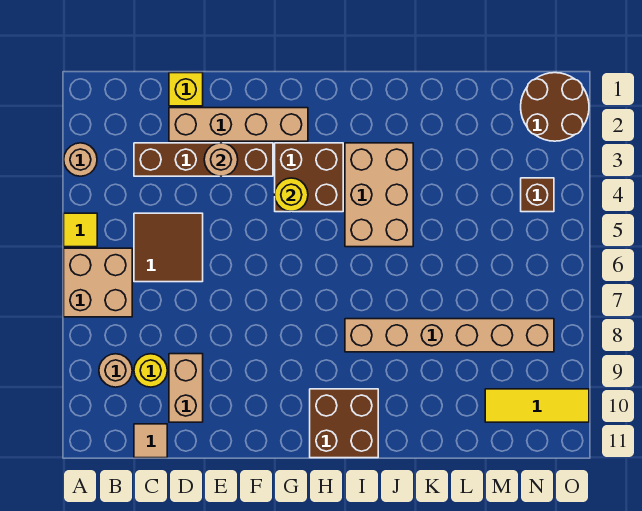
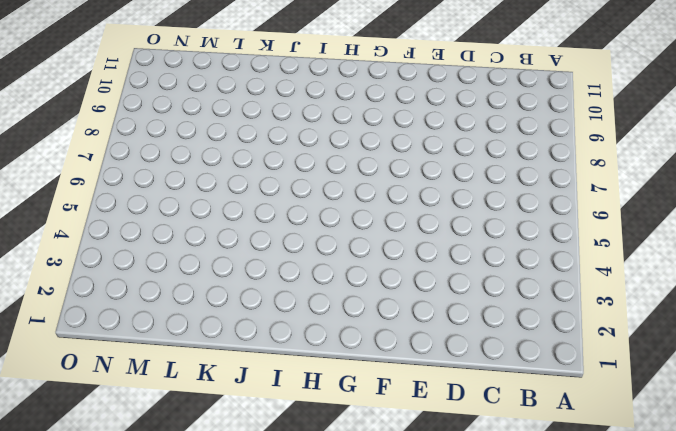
none -> tan 1x1 round brick [64,143,97,176]
none -> yellow 1x1 tile [64,213,97,247]
none -> tan 2x2 brick [64,248,132,317]

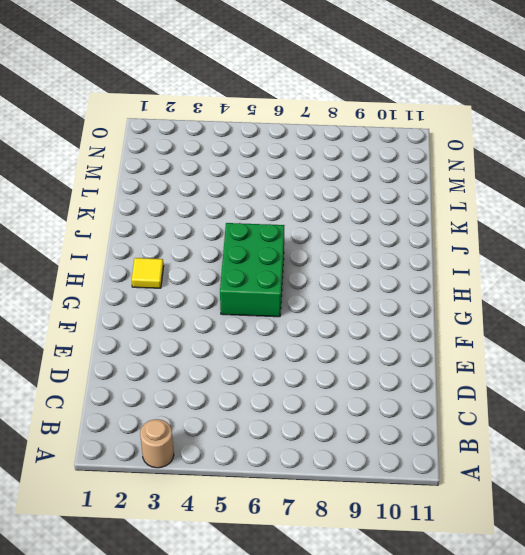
green 2x3 brick [220,223,284,317] -> tan 2x3 brick [345,143,413,247]
yellow 1x1 tile [132,258,164,288] -> yellow 1x1 tile moved to [64,213,97,247]
none -> tan 2x2 brick [64,248,132,317]
none -> tan 1x1 round brick [99,354,132,387]
none -> brown 1x4 brick [134,143,273,176]

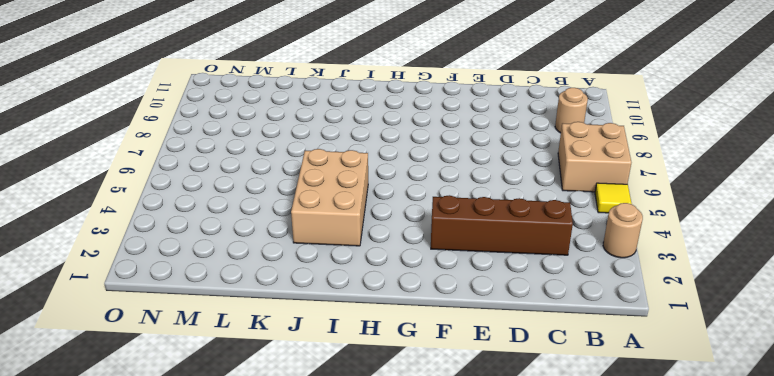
none -> brown 2x2 tile [134,213,203,282]
none -> yellow 1x1 round brick [134,354,167,387]
none -> tan 1x1 tile [134,424,167,458]

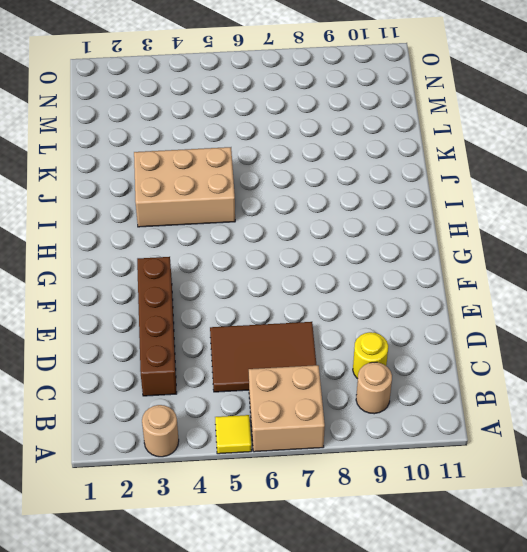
brown 2x3 tile [210,322,316,392] -> brown 2x2 tile [134,213,203,282]
none -> tan 1x1 tile [134,424,167,458]
none -> yellow 1x1 brick [169,73,203,106]
none -> tan 1x4 brick [169,108,308,141]

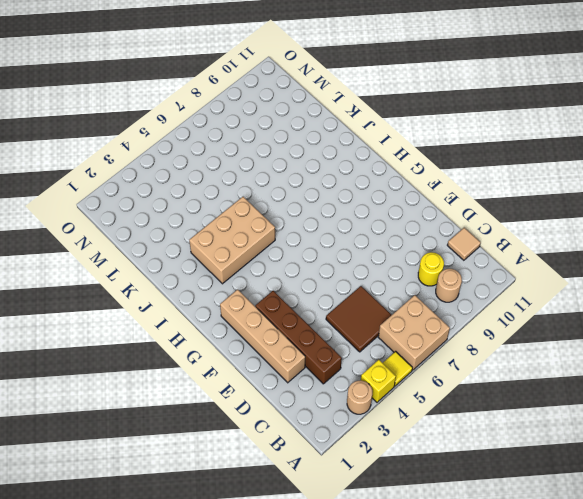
yellow 1x1 brick [361,360,396,402] -> yellow 1x1 brick moved to [169,73,203,106]
none -> tan 1x2 brick [169,354,203,422]
none -> brown 2x2 brick [275,143,343,212]
none -> brown 2x2 brick [310,389,378,458]

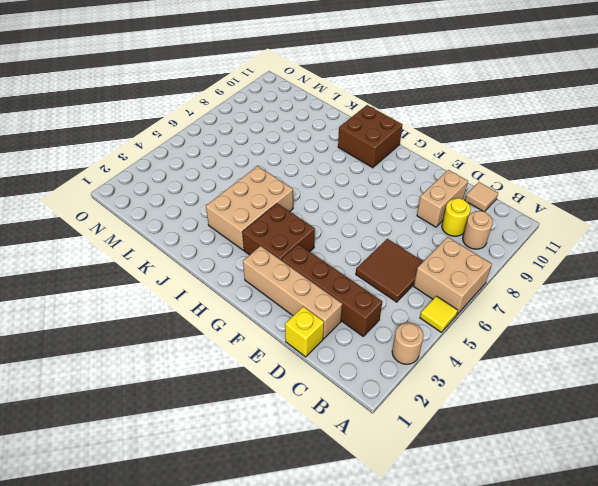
none -> tan 1x6 brick [345,319,554,352]
none -> yellow 1x3 tile [485,389,589,422]
none -> brown 2x2 round brick [521,73,589,141]

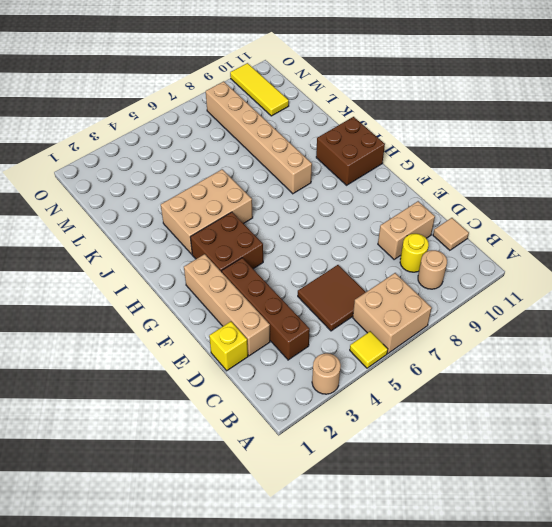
none -> brown 2x2 round brick [521,73,589,141]
none -> brown 1x1 brick [521,178,554,212]
none -> tan 1x1 round brick [204,143,238,176]

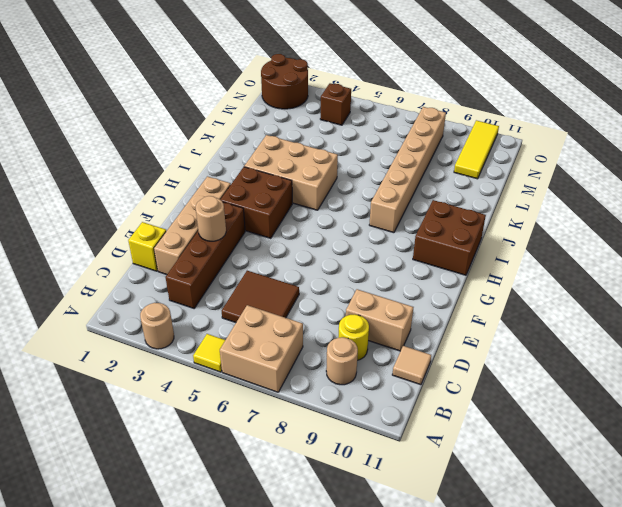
none -> yellow 1x1 round brick [275,178,308,212]

